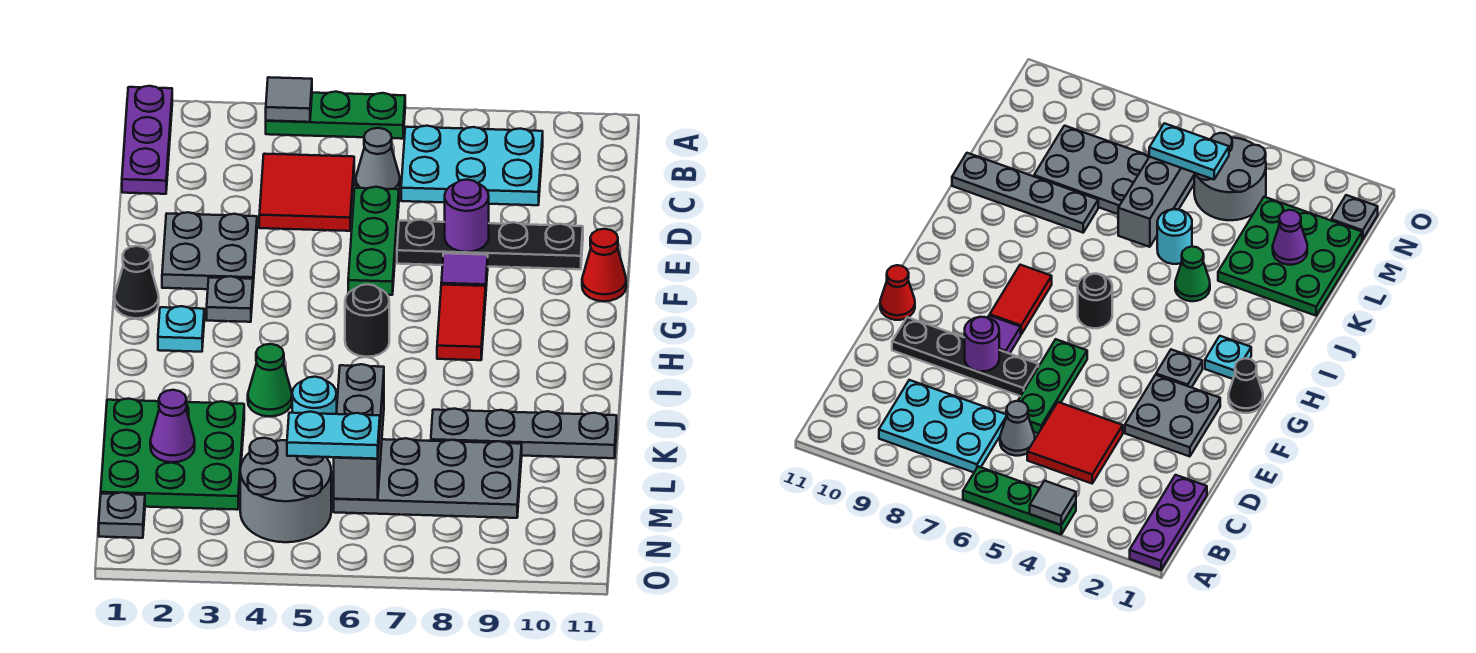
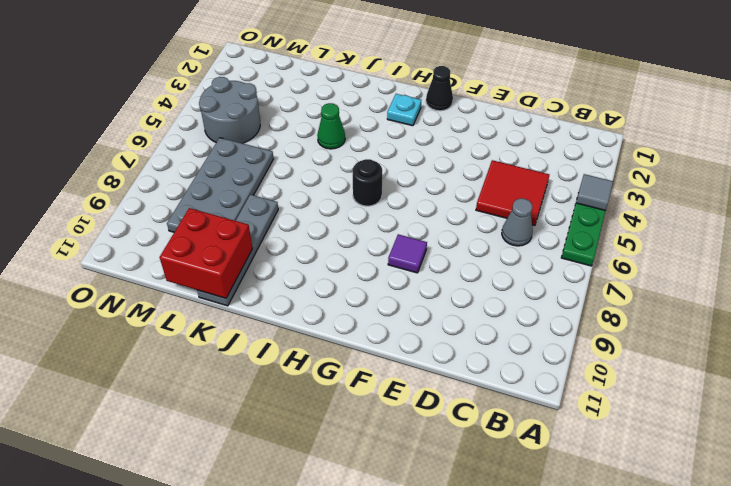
red 2x2 brick [160,208,253,298] -> none
none -> purple 1x3 plate [122,86,172,194]
none -> cyan 2x3 plate [401,126,543,205]
none -> green 1x3 plate [348,187,399,295]

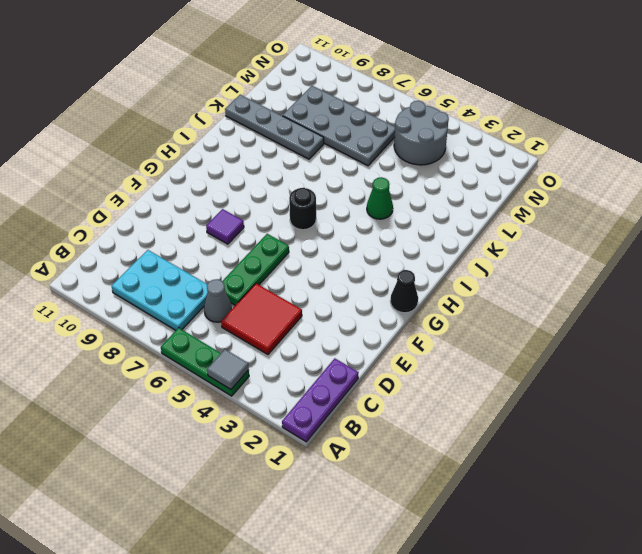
none -> grey 2x2 plate [162,212,257,289]
none -> black 1x4 plate [397,219,583,269]
none -> red 1x1 cone [582,229,626,301]

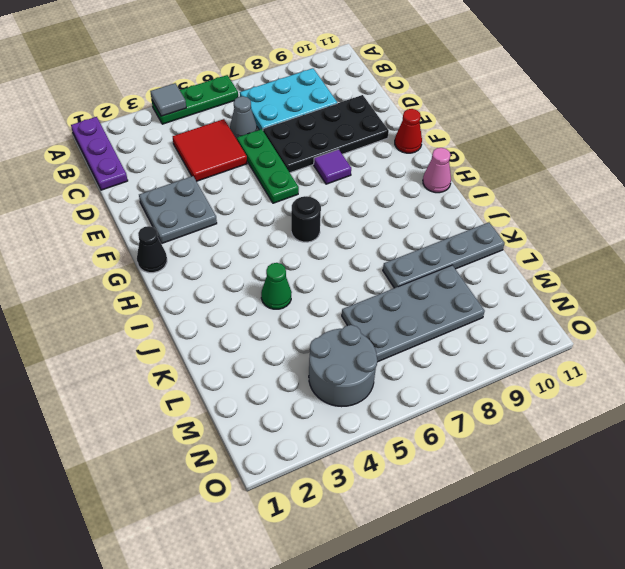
black 2x4 plate [263,95,389,173] -> black 1x4 plate [397,219,583,269]
pink 1x1 cone [423,148,451,193] -> none
none -> grey 1x1 plate [207,276,253,322]
none -> red 1x2 tile [437,285,486,360]
none -> cyan 1x1 plate [158,306,204,352]

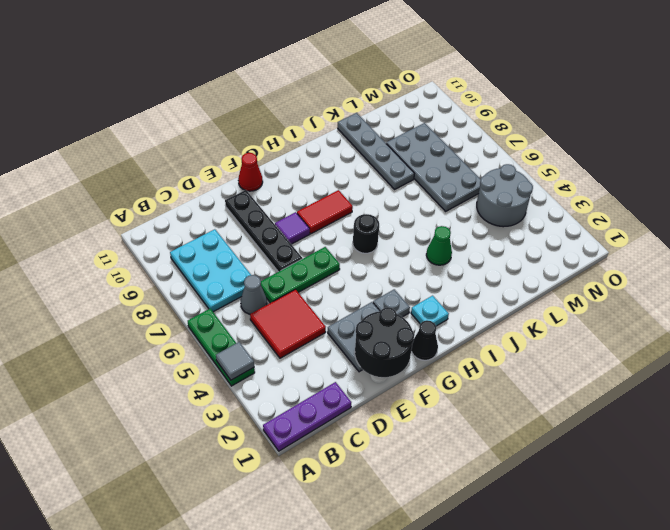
black 2x2 round brick [355,307,414,377] -> none
none -> green 3x3 plate [101,399,244,510]
none -> cyan 1x1 round brick [292,377,337,414]
none -> grey 1x1 plate [99,492,145,538]

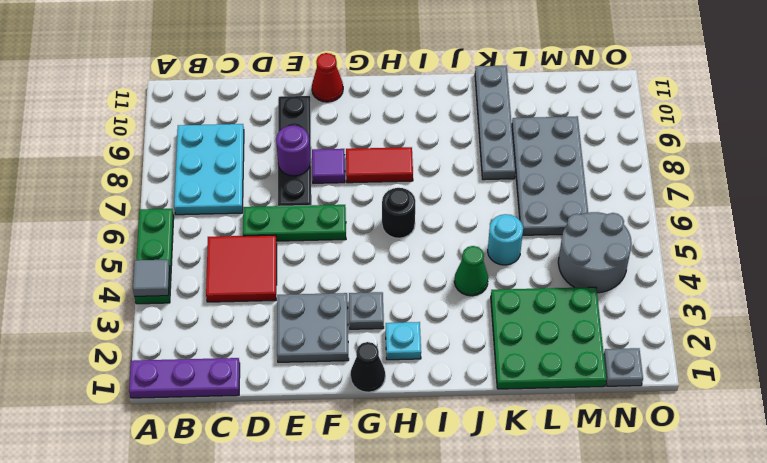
none -> grey 1x1 cone [356,128,400,189]
none -> grey 1x3 brick [334,364,384,500]
none -> purple 1x1 cone [150,390,195,462]

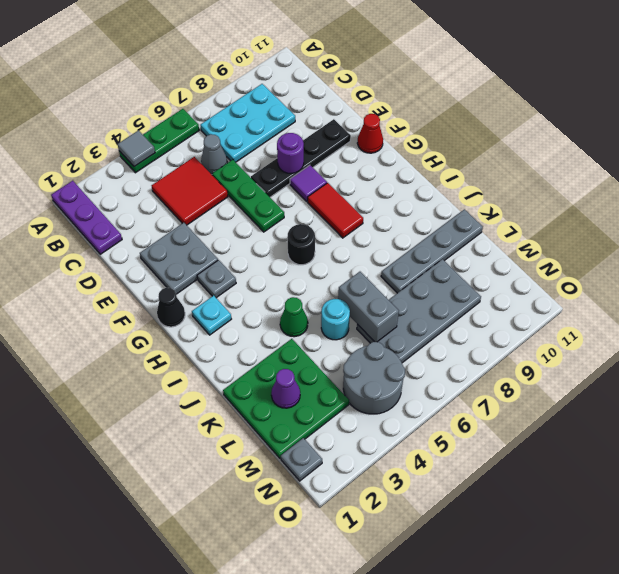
grey 1x2 brick [338,272,399,342] -> grey 1x3 brick [334,364,384,500]
none -> cyan 1x2 plate [287,412,380,459]

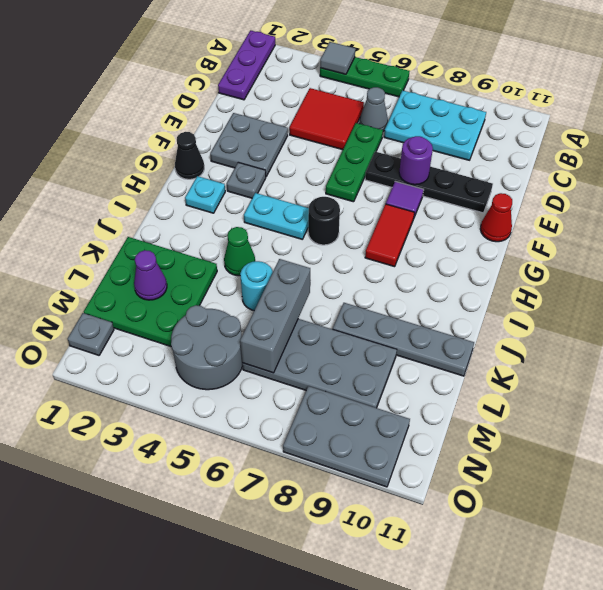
cyan 1x2 plate [244,193,309,239] -> cyan 1x2 plate moved to [287,412,380,459]
grey 2x3 plate [283,386,410,487] -> none

